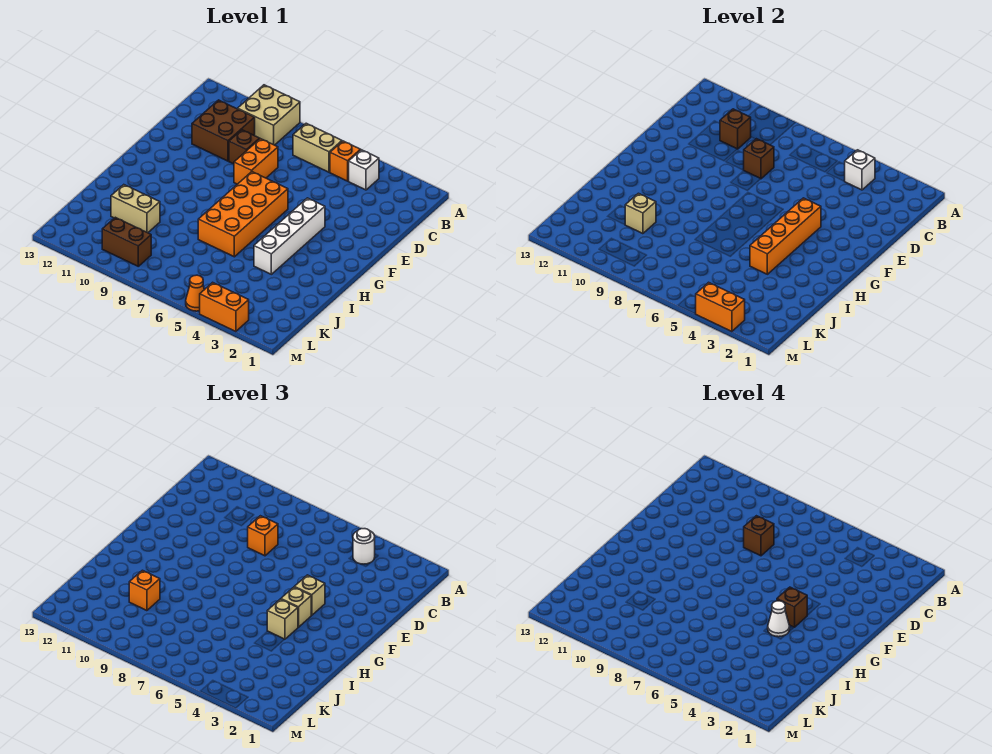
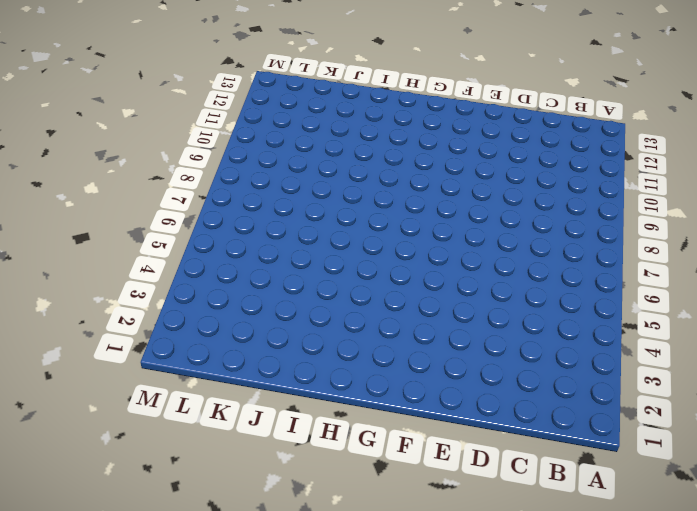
none -> tan 2x2 brick [238,85,300,145]
none -> white 1x1 brick [349,150,379,190]
none -> orange 1x1 brick [330,141,360,181]

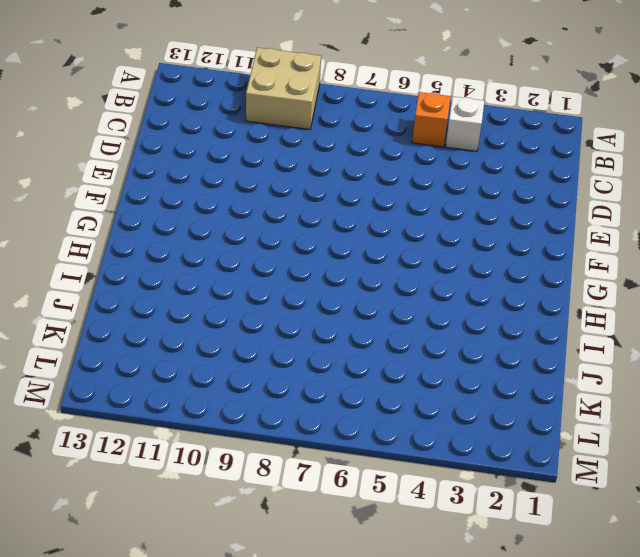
none -> tan 1x2 brick [293,123,342,172]
none -> brown 2x2 brick [192,100,255,161]
none -> orange 1x2 brick [234,139,278,184]

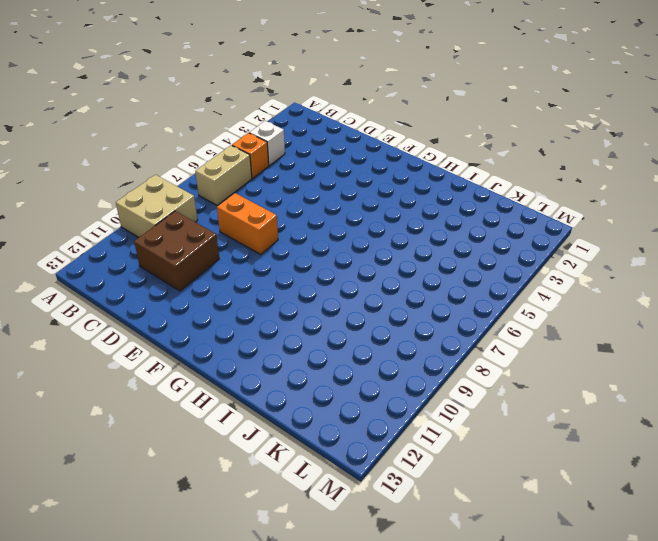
none -> brown 1x1 brick [229,130,260,164]
none -> white 1x4 brick [254,198,325,274]
none -> orange 2x4 brick [198,172,288,257]

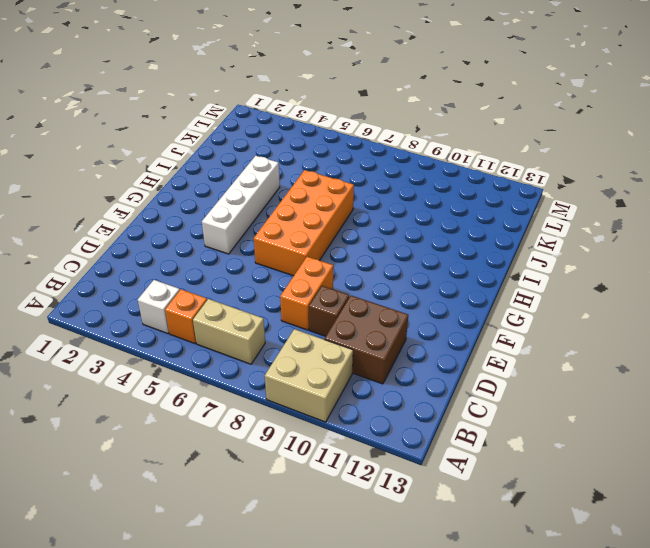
none -> tan 1x2 brick [111,185,160,233]
none -> brown 1x2 brick [102,217,151,266]
none -> orange 1x2 brick [200,282,249,332]

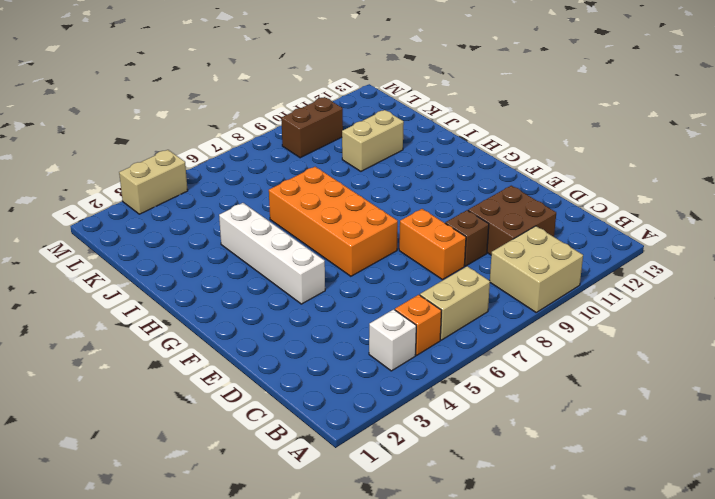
tan 1x2 brick [119,150,188,214] -> orange 1x2 brick [200,282,249,332]
none -> orange 1x1 cone [186,275,204,311]
none -> white 1x1 brick [845,150,875,190]
none -> brown 1x1 brick [720,109,751,149]

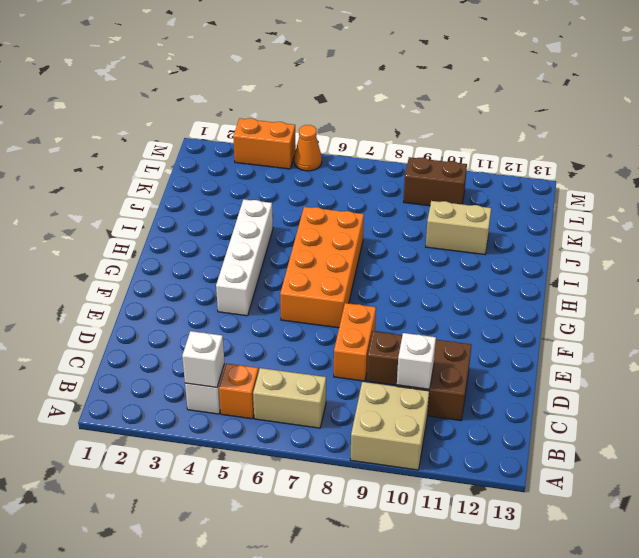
white 1x1 brick [397,333,436,389] -> brown 1x1 brick [720,109,751,149]
none -> brown 1x1 brick [744,139,774,179]
none -> orange 1x4 brick [750,198,821,274]
none -> tan 1x1 brick [625,193,656,234]

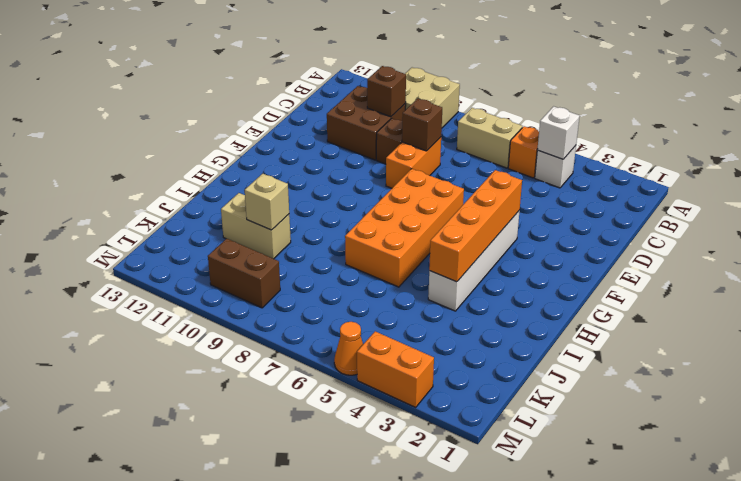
none -> orange 1x2 brick [696,282,745,332]
none -> white 1x1 round brick [353,529,375,564]
none -> orange 1x1 brick [248,516,278,556]

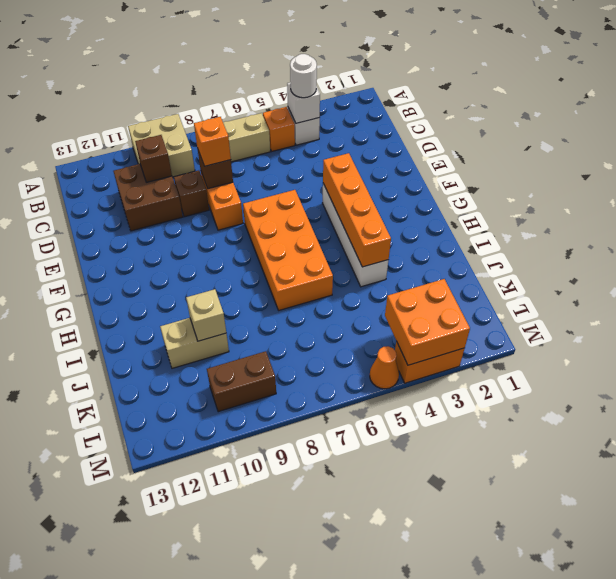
orange 2x2 brick [385,279,470,365] -> orange 1x2 brick [696,282,745,332]
none -> tan 1x1 brick [295,575,325,615]
none -> tan 1x1 brick [281,587,311,627]
none -> tan 1x1 brick [267,599,298,639]

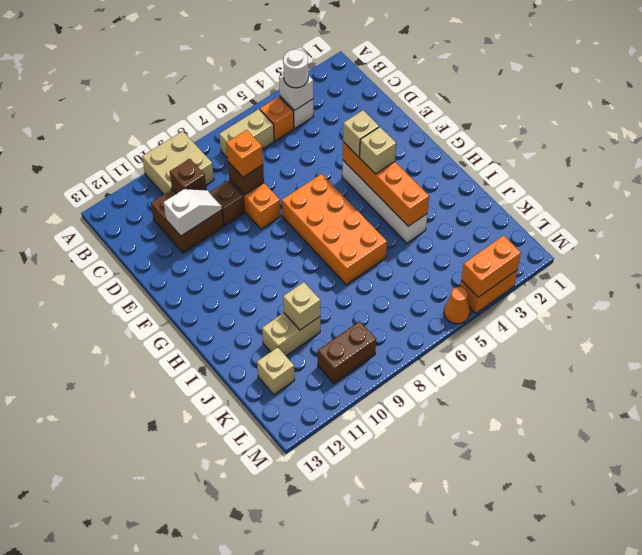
white 1x2 slope [164,189,222,236] -> none
tan 1x1 brick [257,347,295,395] -> tan 1x1 brick moved to [267,599,298,639]
none -> orange 1x1 brick [129,570,160,611]
none -> brown 1x1 brick [744,516,774,556]
none -> brown 1x1 brick [777,587,807,627]

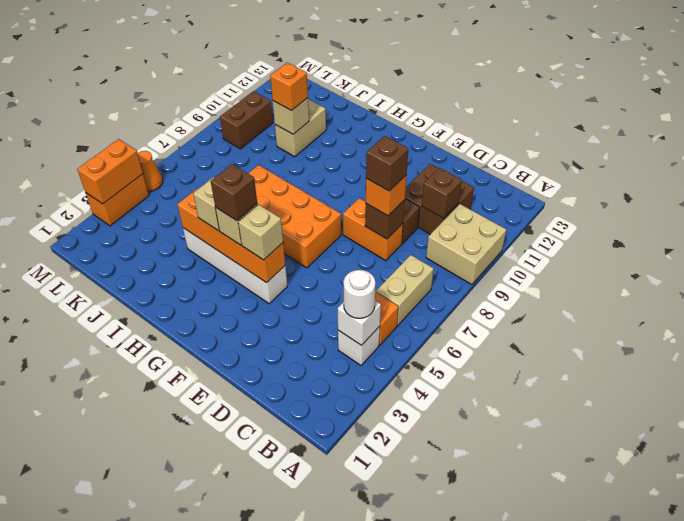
none -> white 1x1 cone [768,601,790,637]

